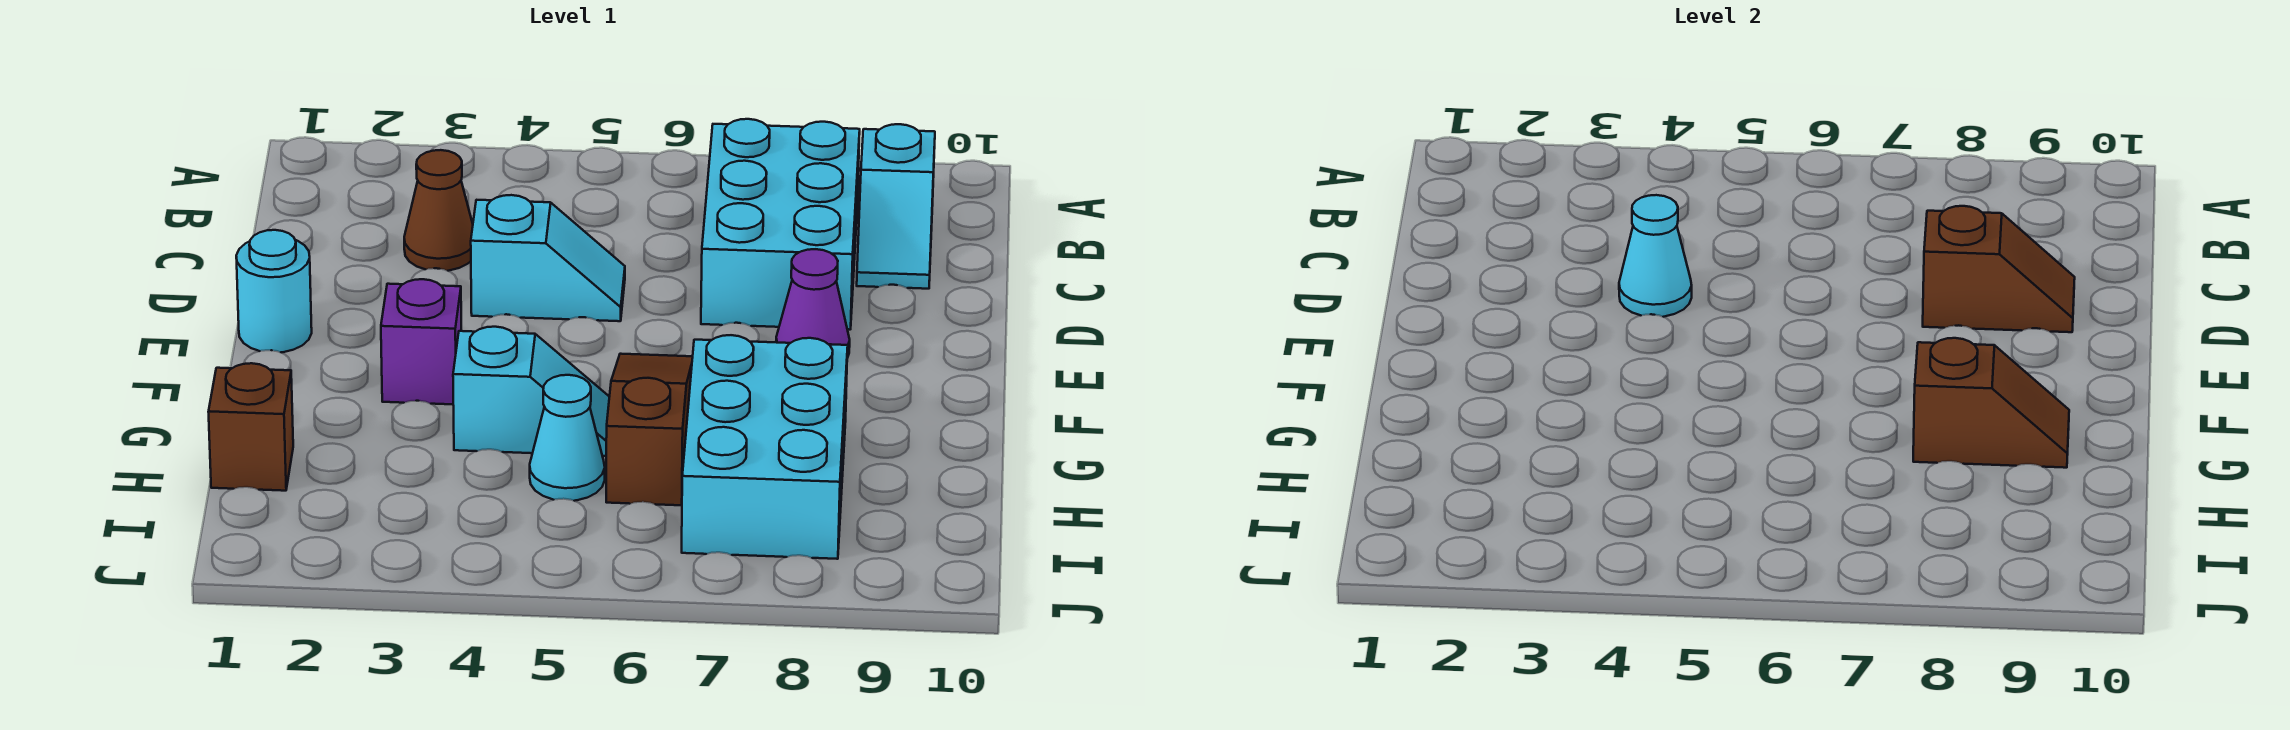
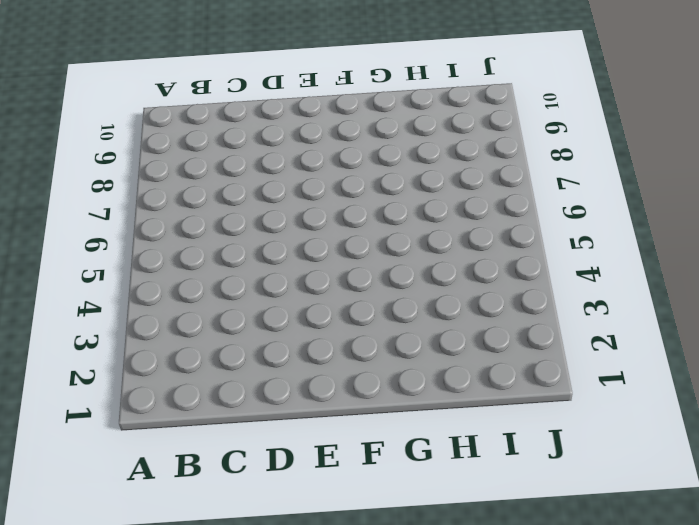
none -> cyan 2x3 brick [701,119,860,330]
none -> cyan 1x2 slope [857,124,935,289]
none -> brown 1x1 cone [404,150,473,271]

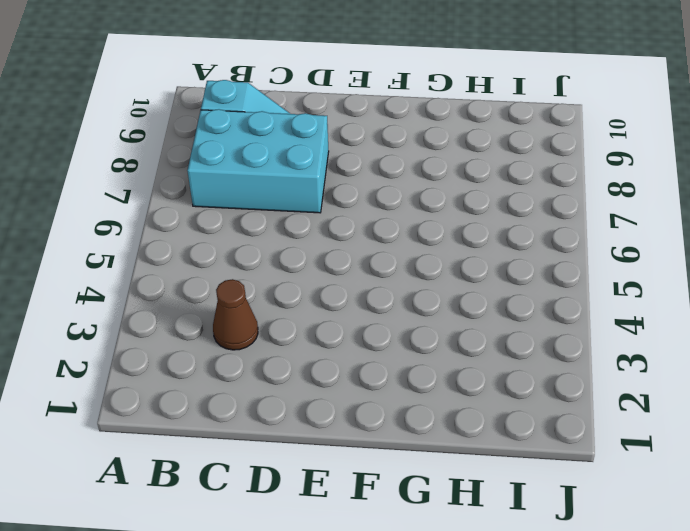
none -> cyan 1x2 slope [471,195,625,321]
none -> cyan 1x1 round brick [236,230,312,352]
none -> purple 1x1 cone [776,249,850,358]

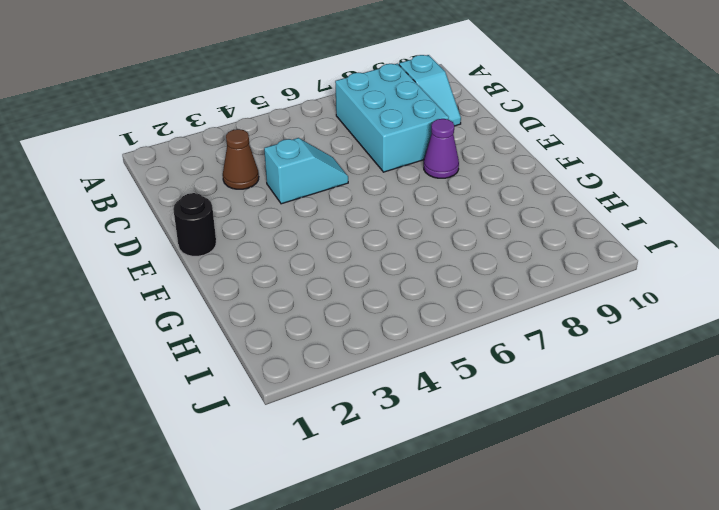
black 1x1 round brick [173,193,216,256] -> cyan 1x1 round brick [236,230,312,352]
none -> purple 1x1 brick [381,279,461,404]
none -> brown 1x3 slope [606,354,693,505]
none -> cyan 1x2 slope [453,327,609,456]

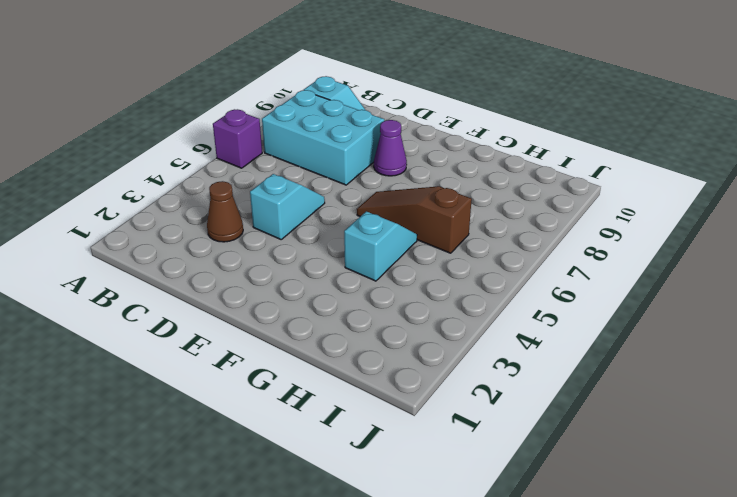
purple 1x1 brick [213,109,262,168] -> purple 1x1 brick moved to [381,279,461,404]
none -> cyan 1x1 round brick [236,230,312,352]
none -> cyan 2x3 brick [682,335,848,559]
none -> brown 1x1 brick [208,363,293,491]

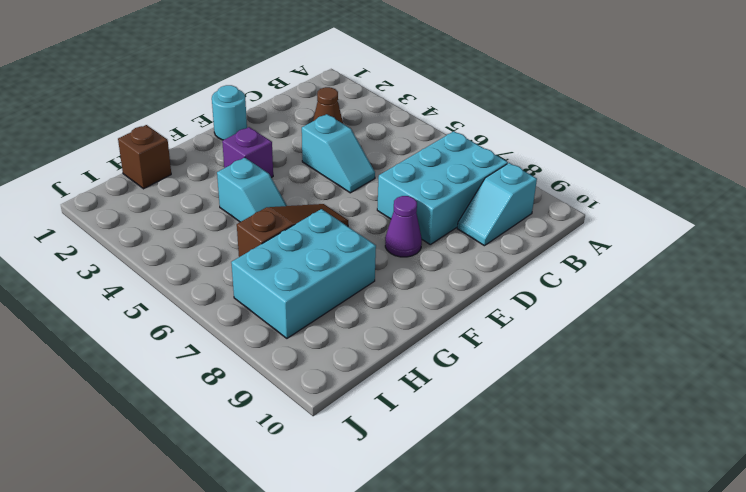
none -> cyan 1x1 cone [530,375,605,501]
none -> cyan 1x1 cone [1619,195,1692,317]
none -> brown 1x2 slope [1923,206,2075,332]

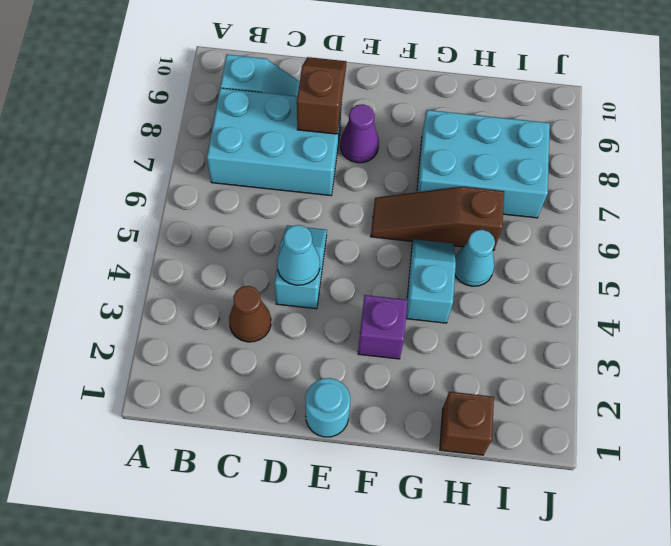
none -> brown 1x2 slope [1913,338,2069,468]

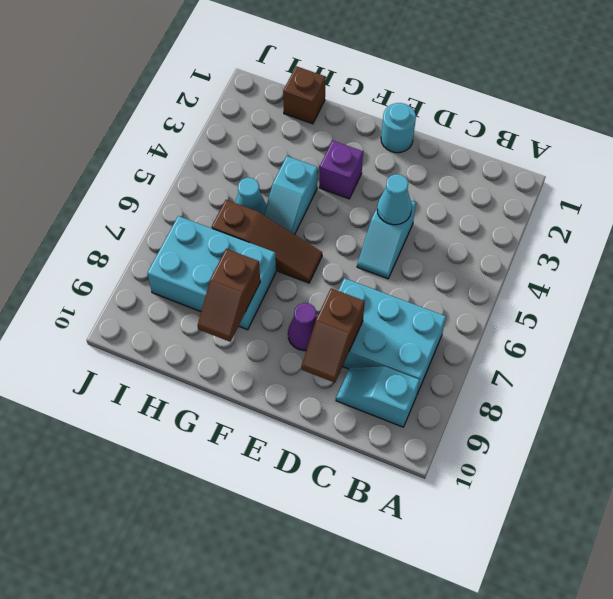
none -> brown 1x1 cone [404,150,473,271]

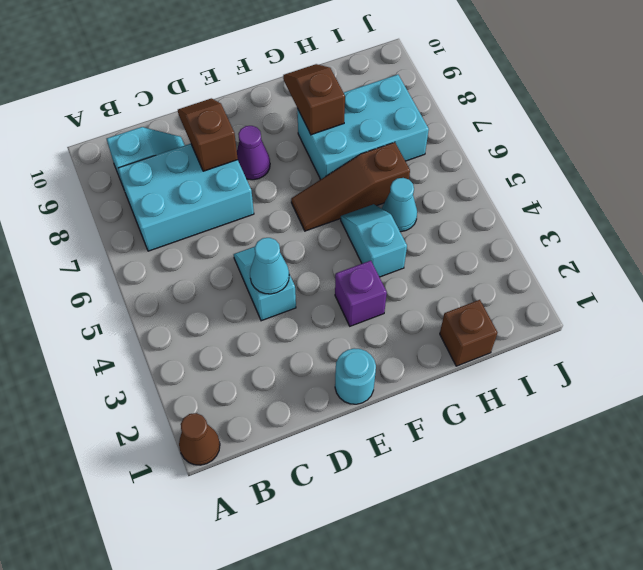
brown 1x1 cone [179,413,220,465] -> brown 1x1 cone moved to [404,150,473,271]

